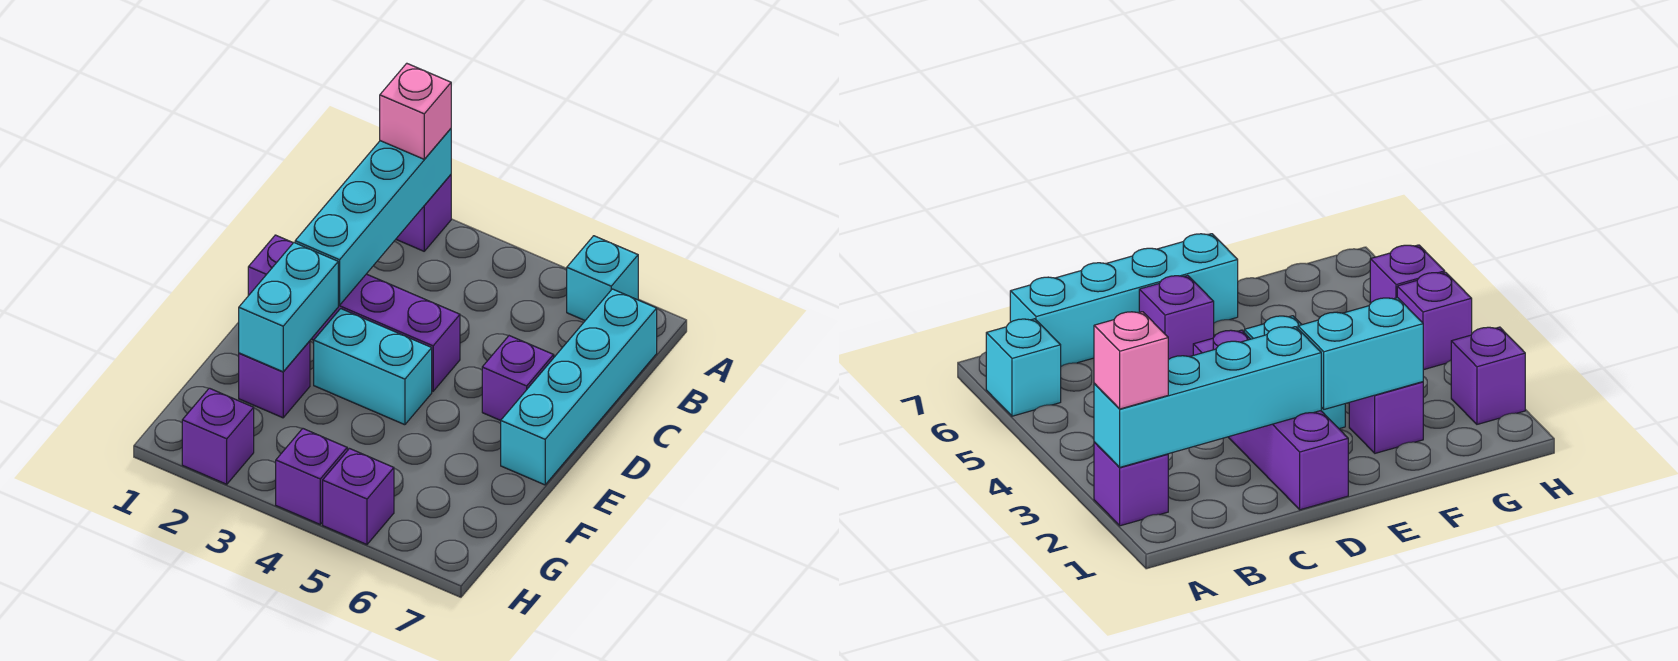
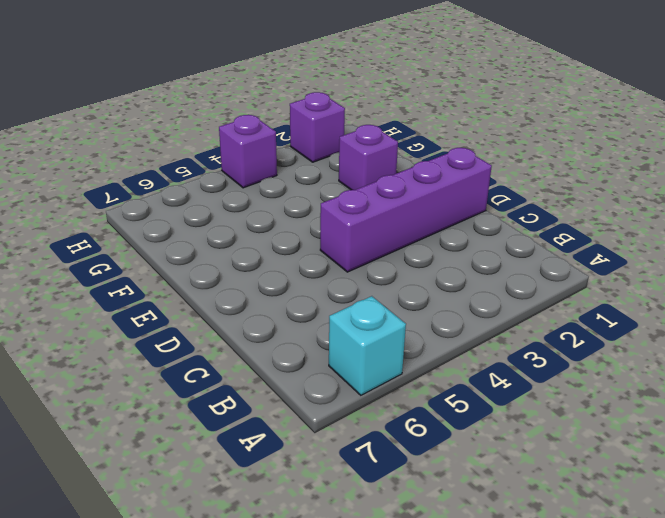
none -> purple 1x1 brick [396,175,451,251]
none -> cyan 1x4 brick [501,289,657,485]
none -> purple 1x1 brick [482,336,554,421]

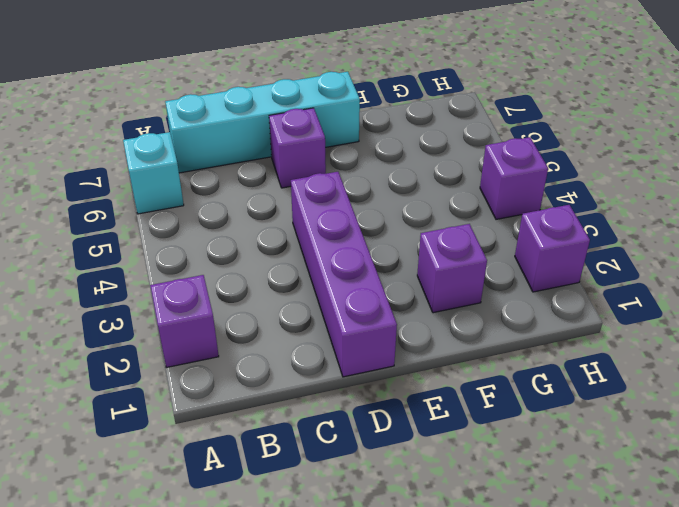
none -> cyan 1x2 brick [314,309,432,425]
none -> purple 1x1 brick [323,449,394,545]
none -> cyan 1x4 brick [295,129,451,305]

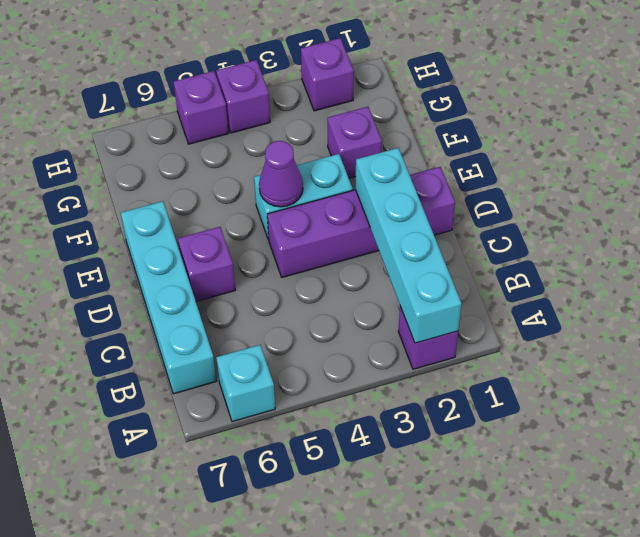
purple 1x1 cone [259,141,303,207] -> none
none -> cyan 1x2 brick [239,243,338,372]
none -> pink 1x1 brick [380,63,451,159]

